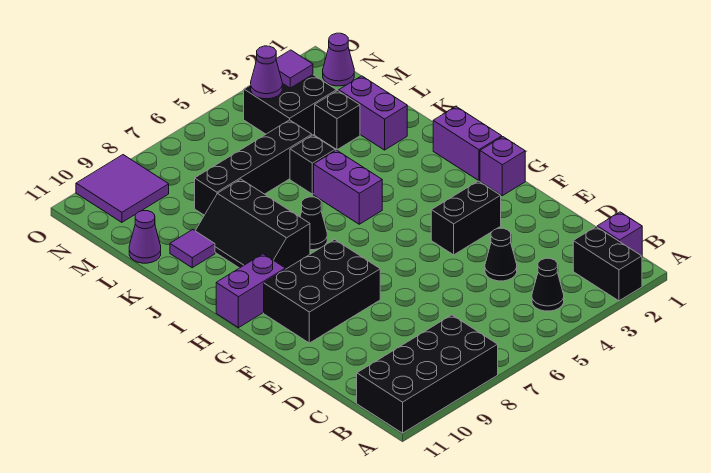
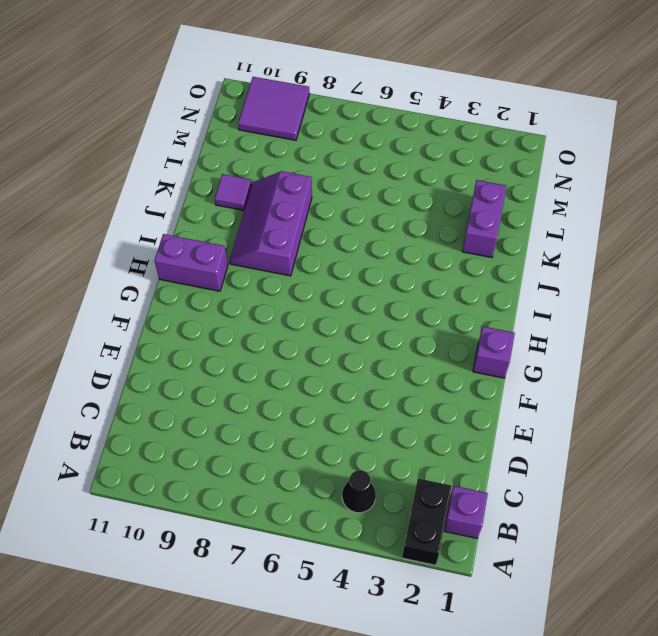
purple 2x3 slope [230,171,312,276] -> black 2x3 slope [195,179,310,269]
none -> black 2x4 brick [357,315,498,433]
none -> black 1x1 cone [485,228,517,281]
none -> black 1x2 brick [431,181,501,255]

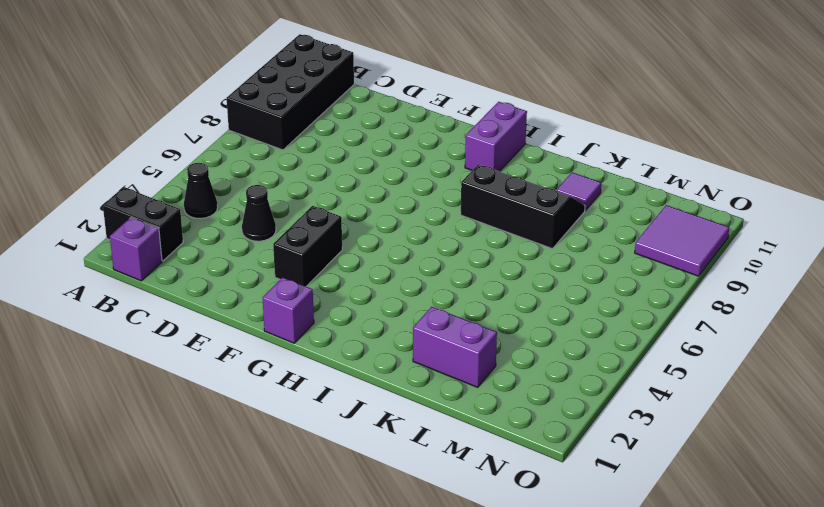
none -> black 2x3 brick [264,240,380,343]
none -> purple 1x2 brick [433,107,502,181]
none -> purple 1x2 brick [314,150,382,224]

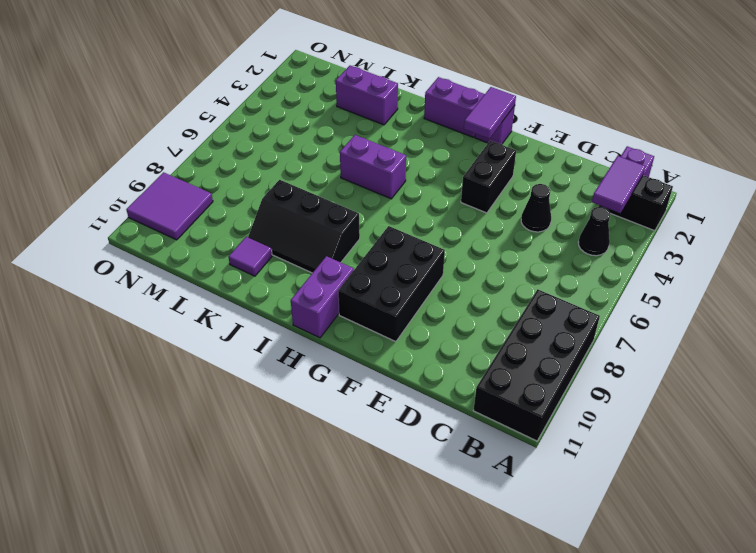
purple 1x2 tile [592,156,645,213] -> none
purple 1x2 tile [464,87,516,139] -> none
none -> black 1x1 cone [300,197,327,250]
none -> black 1x1 brick [290,135,335,194]
none -> black 1x1 brick [315,91,360,150]

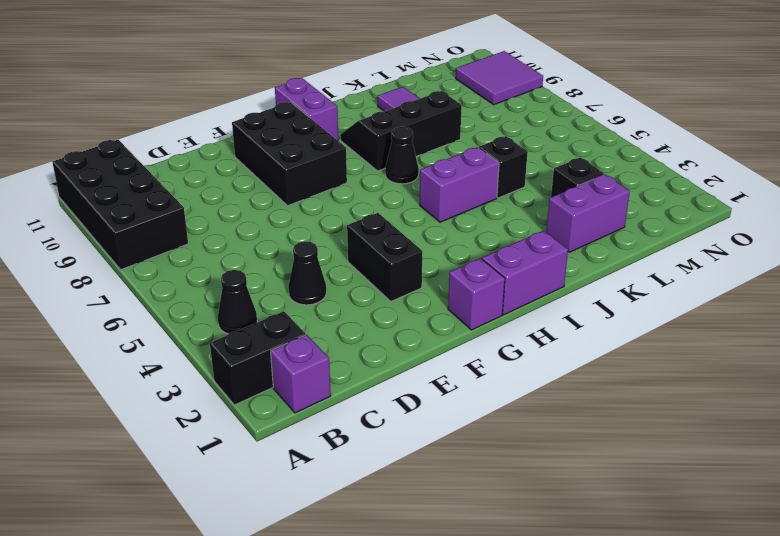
none -> black 1x4 brick [195,120,312,215]
none -> purple 1x1 cone [129,211,161,263]
none -> black 2x2 brick [244,75,337,135]

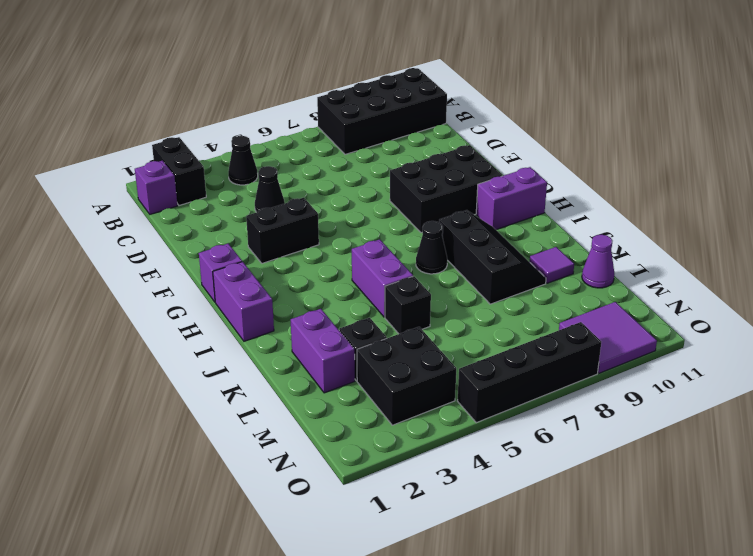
black 1x4 brick [458,322,601,423] -> black 1x4 brick moved to [195,120,312,215]
none -> purple 1x1 cone [323,33,354,86]
none -> purple 1x1 tile [276,50,313,88]
none -> purple 1x1 cone [251,46,282,99]

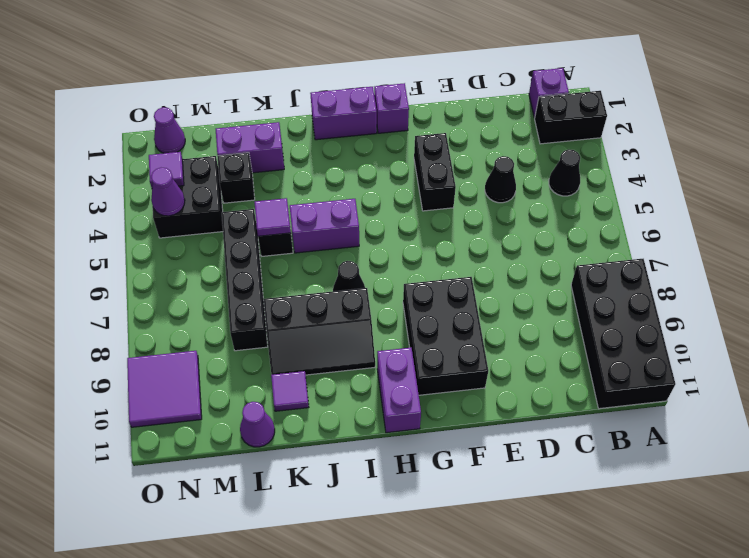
purple 1x1 tile [254,198,291,236] -> none

